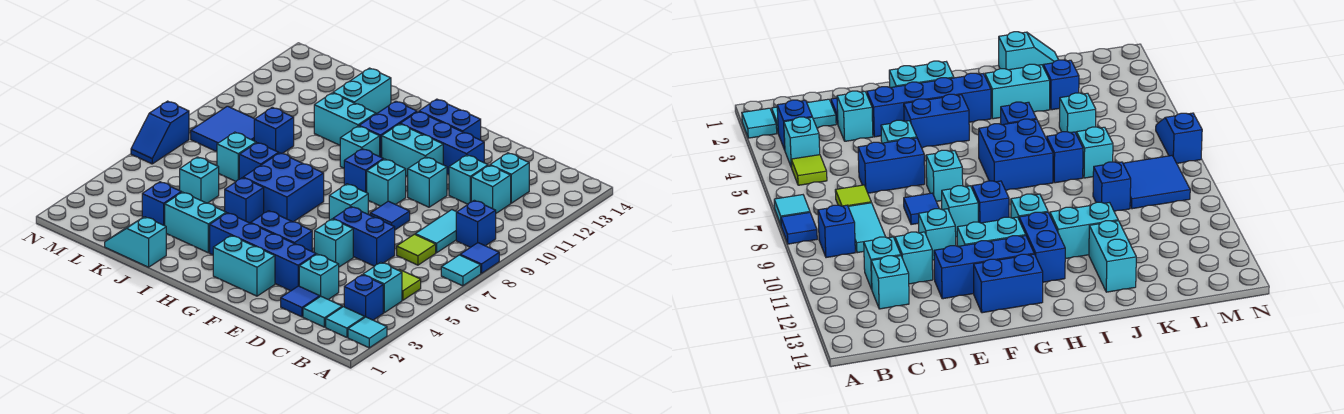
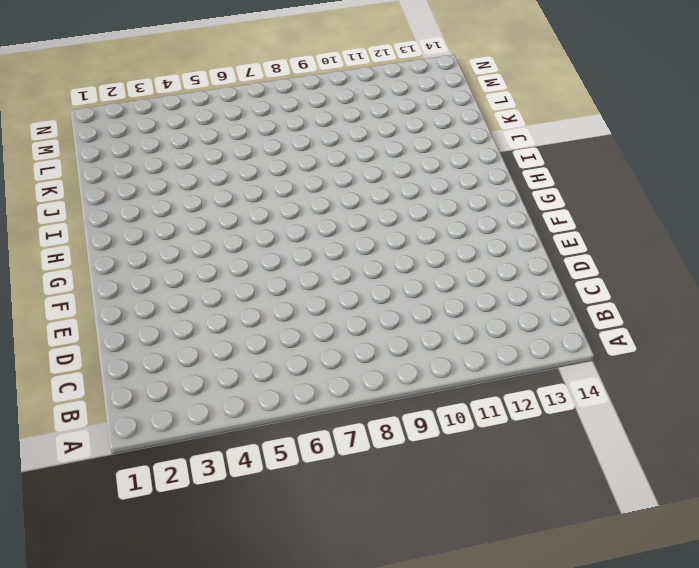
none -> cyan 1x1 tile [348,317,387,348]
none -> cyan 1x1 tile [441,255,481,286]
none -> blue 1x1 tile [460,243,499,273]
none -> cyan 1x1 tile [326,307,365,337]

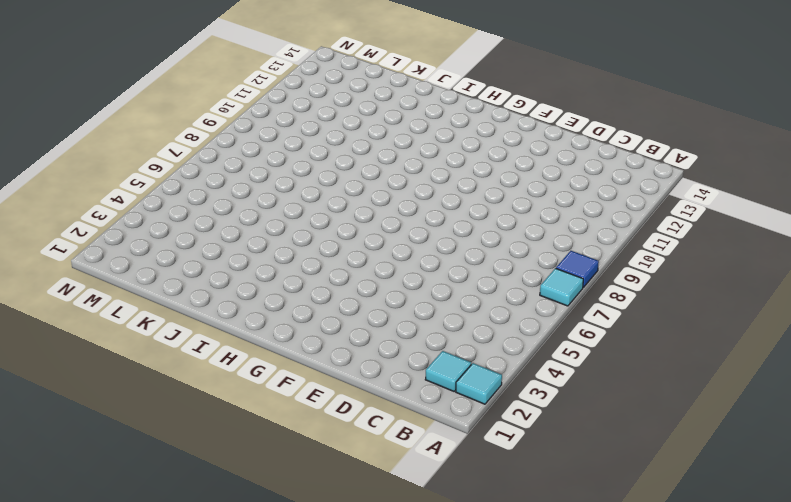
none -> blue 1x1 brick [344,275,383,320]
none -> cyan 1x1 brick [363,262,402,313]
none -> lime 1x1 tile [399,270,421,300]
none -> blue 1x1 brick [456,200,496,247]

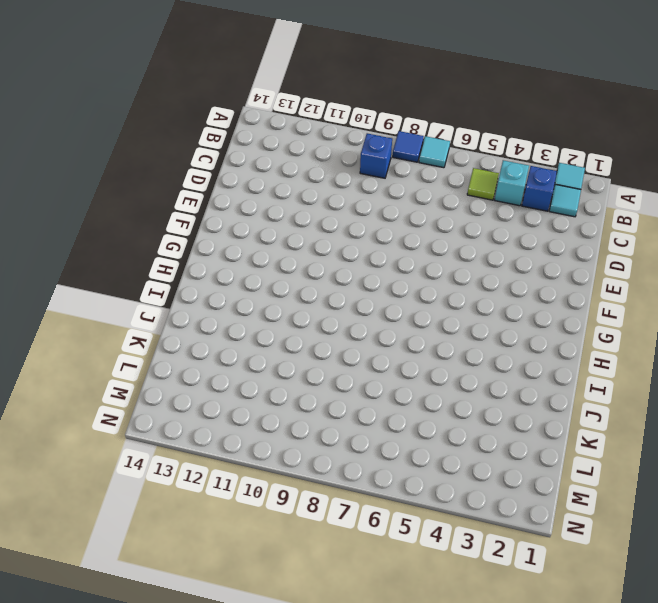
none -> cyan 1x1 tile [303,296,342,327]
none -> lime 1x1 tile [397,234,436,265]
none -> cyan 1x2 tile [415,210,456,253]
none -> cyan 1x1 brick [471,165,511,213]

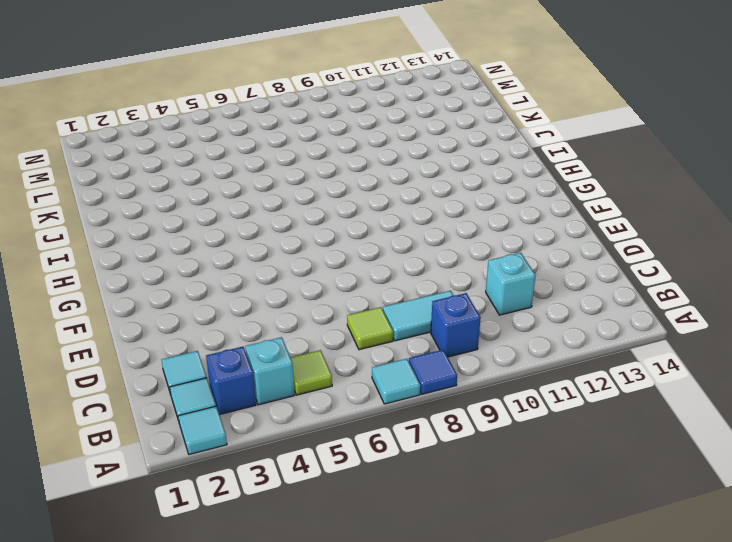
none -> cyan 1x1 brick [490,153,529,203]
none -> blue 1x1 tile [281,286,320,317]
none -> cyan 1x1 brick [299,254,339,300]
none -> blue 1x2 brick [333,207,395,266]

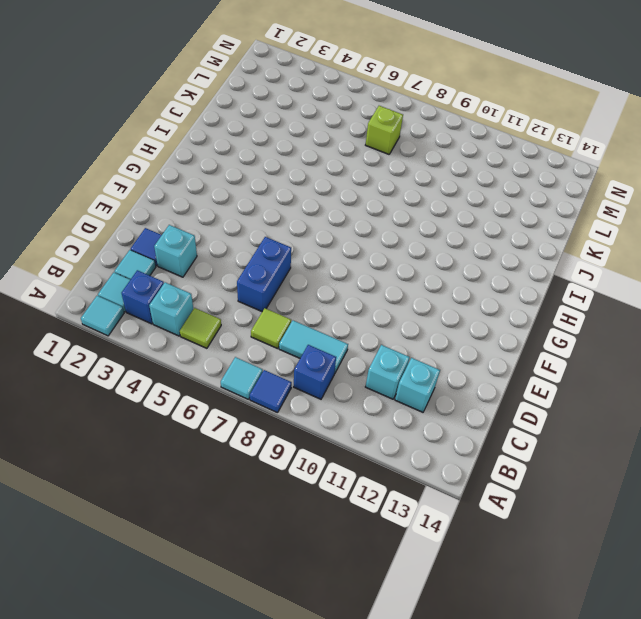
lime 1x1 brick [366,106,403,154] -> none
none -> cyan 1x1 brick [449,155,488,204]
none -> blue 1x4 brick [210,213,316,291]
none -> cyan 1x1 brick [314,219,353,267]
none -> blue 1x1 tile [370,201,410,230]

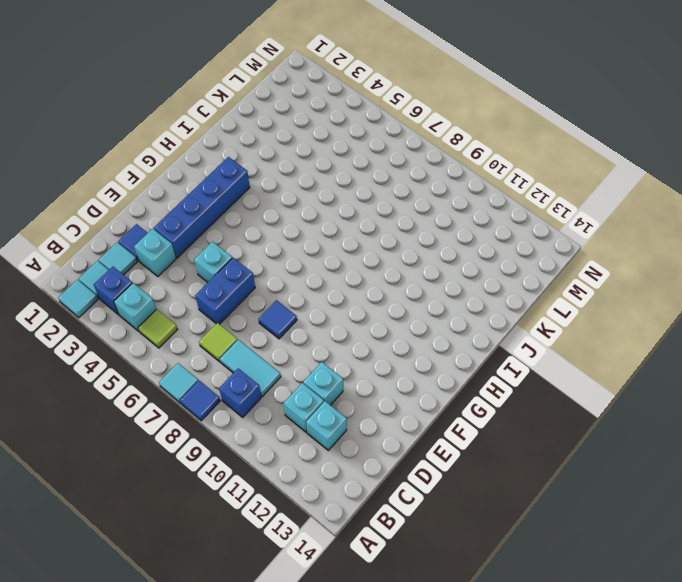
none -> cyan 1x1 brick [408,157,447,207]
none -> blue 1x3 brick [400,112,484,174]
none -> cyan 1x2 brick [213,236,275,296]
none -> blue 1x2 brick [251,211,312,251]

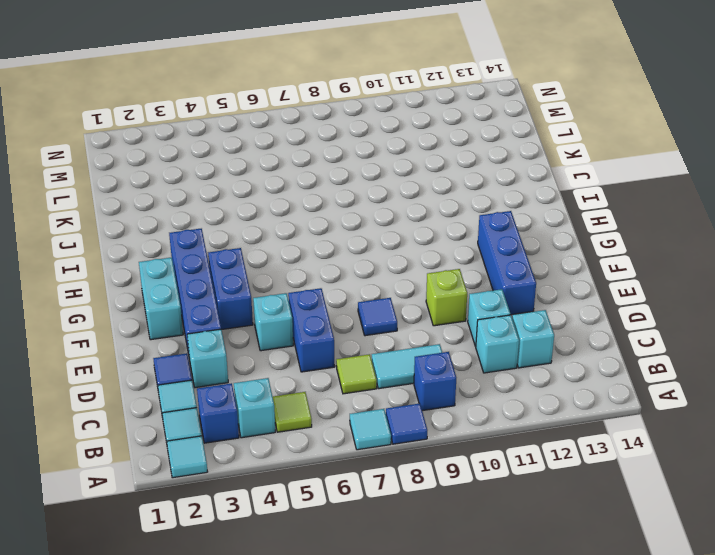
lime 1x1 brick [426,269,467,326] -> cyan 1x1 brick [408,157,447,207]
none -> cyan 1x1 brick [329,184,368,220]
none -> cyan 1x1 brick [367,159,406,206]
none -> cyan 1x2 brick [382,124,443,177]
none -> blue 1x2 brick [419,99,481,140]

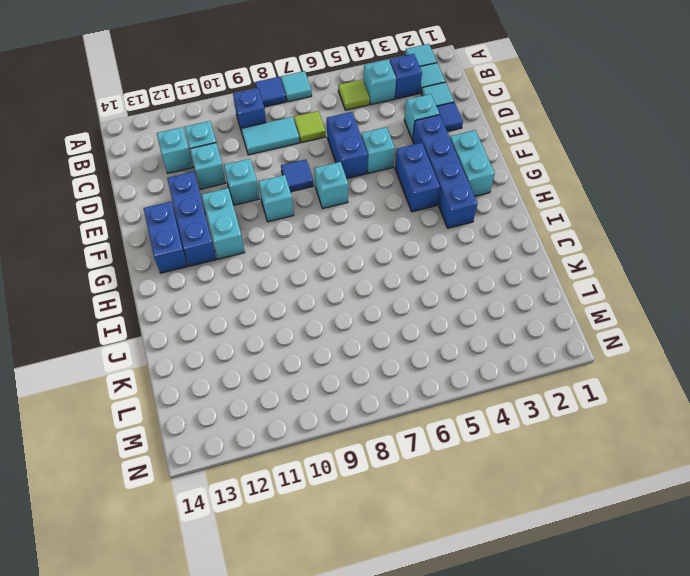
none -> blue 1x1 brick [344,149,383,193]
none -> blue 2x2 brick [243,153,324,222]
none -> cyan 1x1 brick [340,126,380,168]
none -> blue 1x2 brick [359,101,417,157]

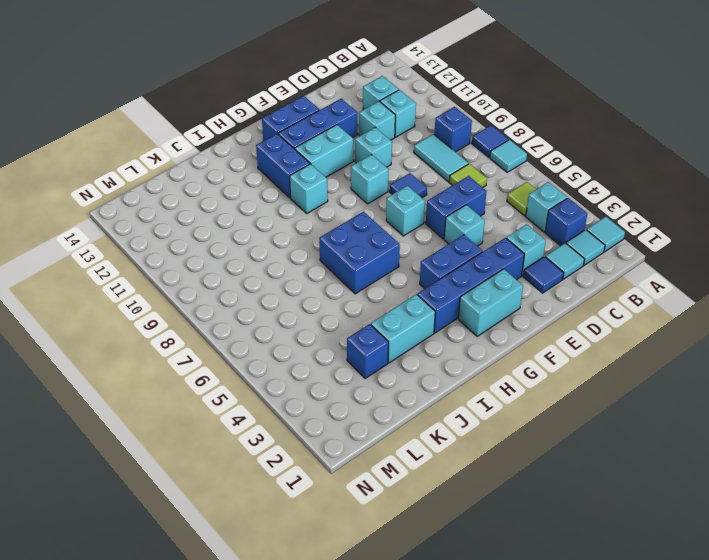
none -> blue 1x1 brick [344,149,383,193]
none -> blue 1x1 brick [225,178,264,223]
none -> cyan 1x2 brick [314,93,376,145]
none -> cyan 1x2 slope [105,217,166,267]

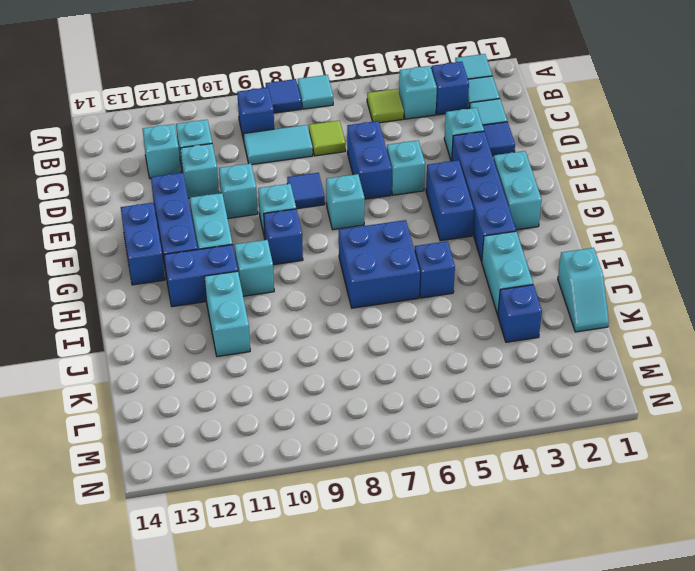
none -> blue 1x1 brick [239,143,279,179]
none -> cyan 1x2 brick [333,68,391,114]
none -> cyan 1x1 brick [180,157,219,203]
none -> cyan 1x1 brick [217,132,256,181]

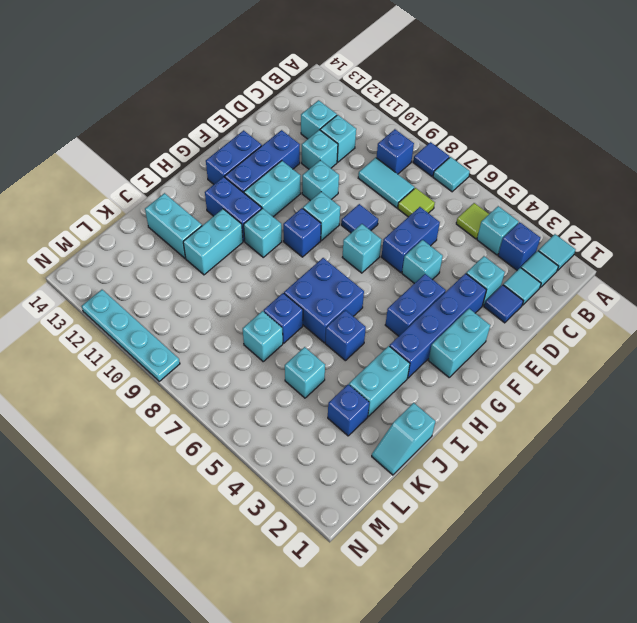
cyan 1x4 plate [82,290,180,381] -> none
none -> blue 1x1 brick [254,107,294,154]
none -> blue 2x2 tile [191,106,254,152]
none -> blue 1x2 slope [131,101,189,164]

